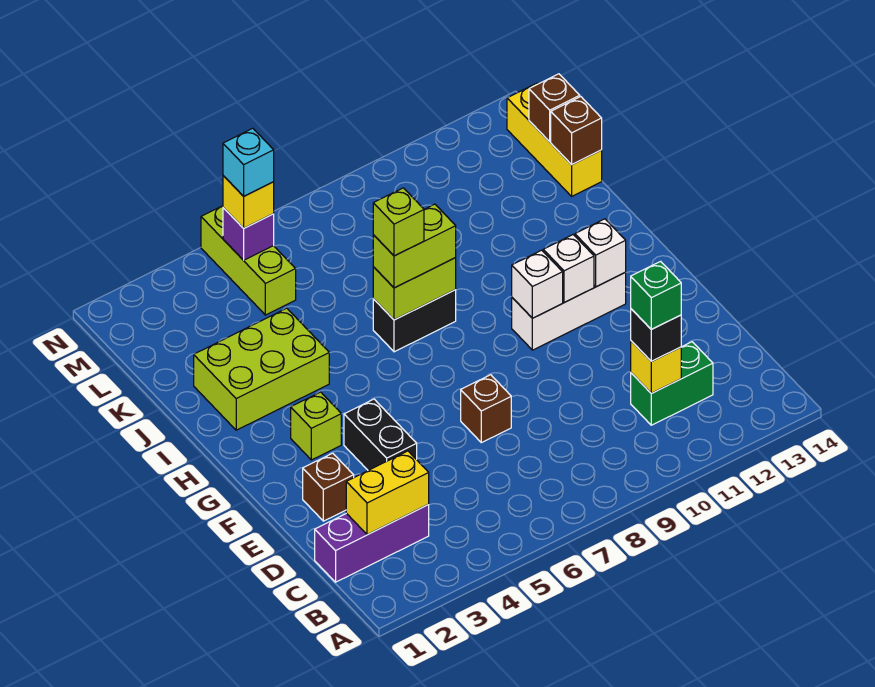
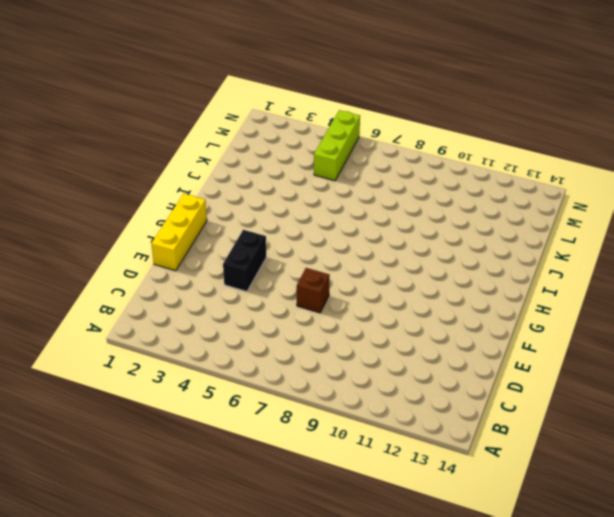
yellow 1x3 brick [151,194,207,271] -> yellow 1x3 brick moved to [507,83,602,196]
none -> purple 1x3 brick [315,504,429,582]
none -> green 1x2 brick [631,342,713,425]
none -> brown 1x1 brick [303,453,354,521]

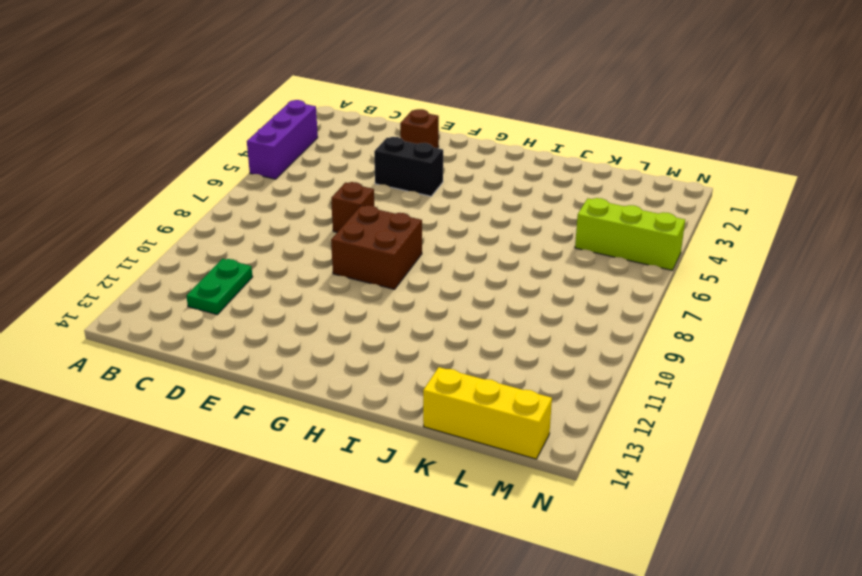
purple 1x3 brick [247,100,318,179] -> purple 1x3 brick moved to [315,504,429,582]
green 1x2 plate [186,259,253,315] -> green 1x2 brick [631,342,713,425]
brown 2x2 brick [331,205,422,289] -> none
none -> lime 1x1 brick [291,392,341,460]
none -> white 1x3 brick [512,272,626,350]
none -> lime 2x3 brick [194,308,329,430]

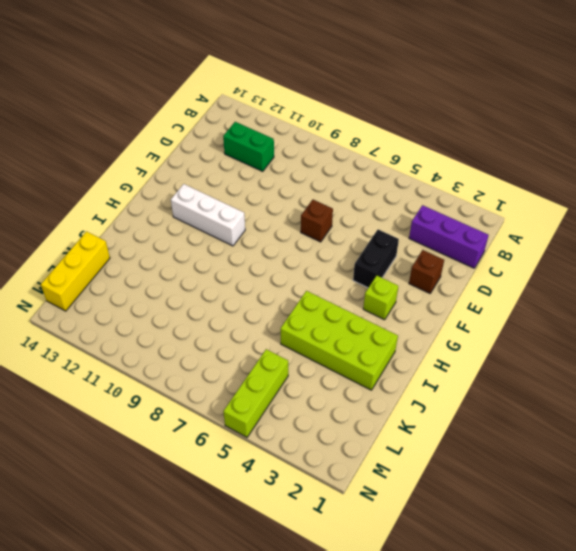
lime 2x4 brick [281,291,398,390] -> lime 2x3 brick [194,308,329,430]
none -> black 1x2 brick [373,290,456,352]
none -> yellow 1x2 brick [346,451,429,535]
none -> yellow 1x1 brick [631,341,681,393]

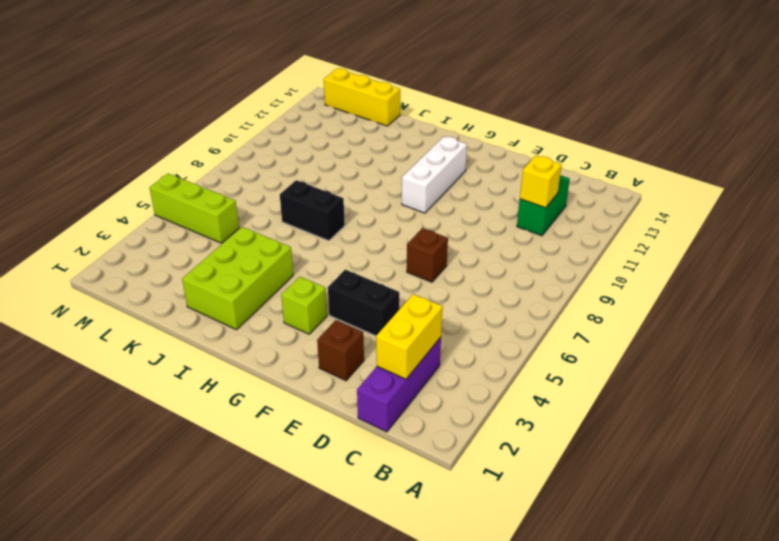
black 1x2 brick [280,180,345,241] -> black 1x2 brick turned to [373,290,456,352]
none -> white 1x1 brick [512,250,563,318]
none -> white 1x1 brick [543,235,594,303]
none -> white 1x1 brick [575,219,626,287]

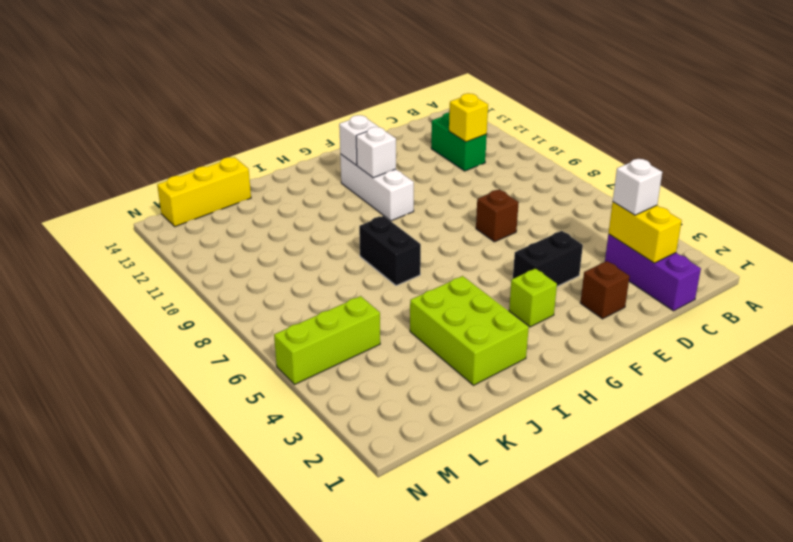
white 1x1 brick [613,159,662,215] -> white 1x1 brick moved to [512,250,563,318]
none -> lime 1x2 brick [373,258,456,320]
none -> brown 1x1 brick [551,97,602,165]
none -> brown 1x1 brick [529,74,580,142]

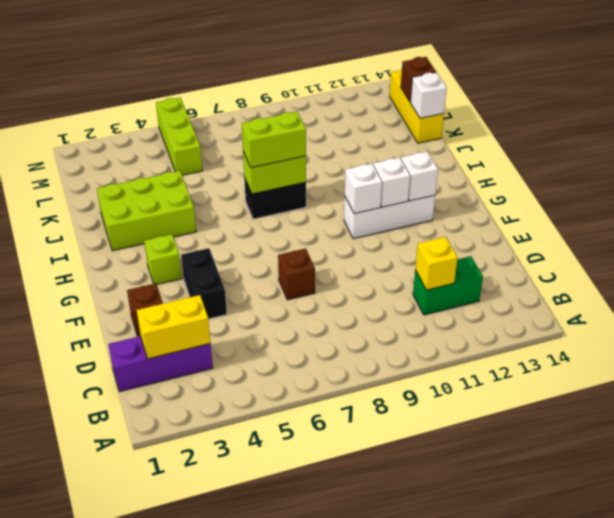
white 1x1 brick [410,72,447,118] -> brown 1x1 brick [551,97,602,165]
none -> purple 1x1 brick [223,208,274,260]
none -> black 1x1 brick [631,309,681,361]
none -> yellow 1x1 brick [223,176,274,228]

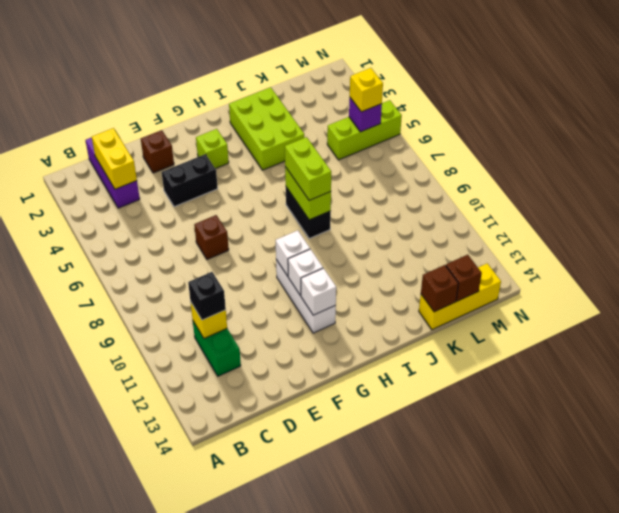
none -> green 1x1 brick [631,261,681,329]
none -> lime 1x1 brick [373,188,424,256]
none -> cyan 1x1 brick [223,128,274,196]

